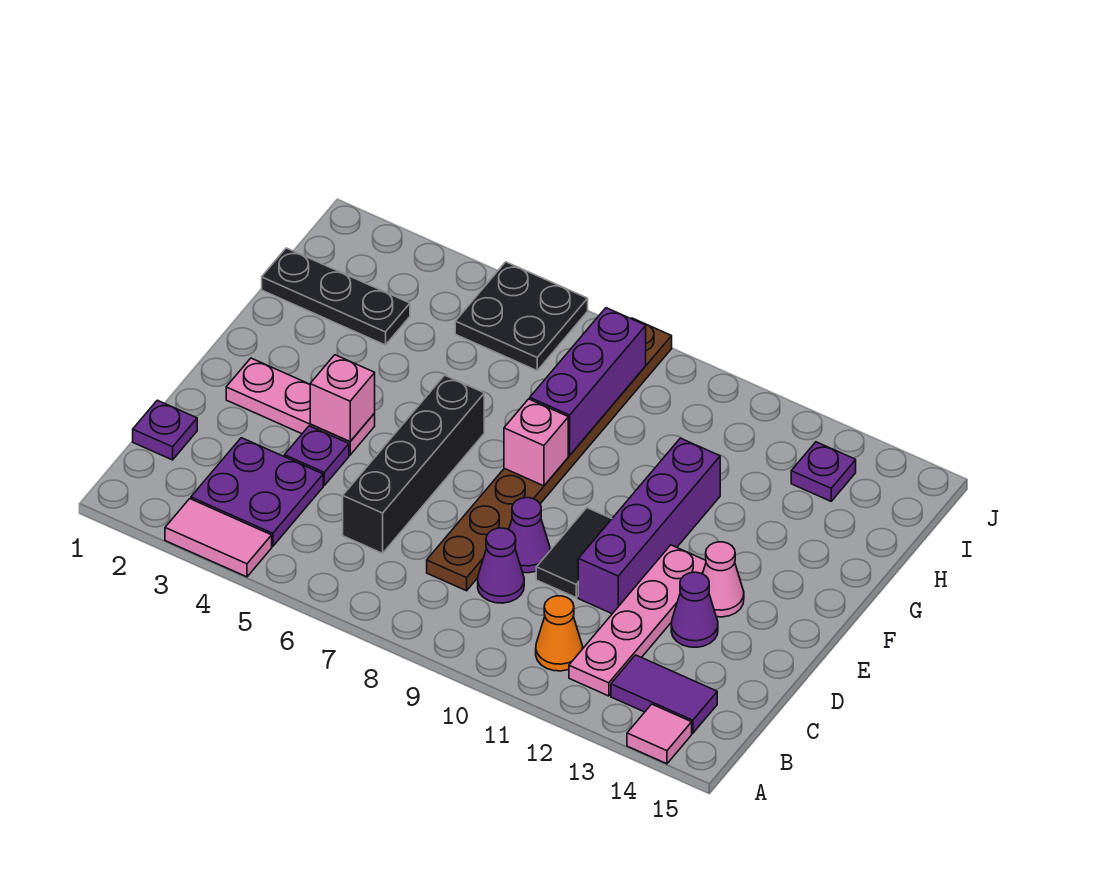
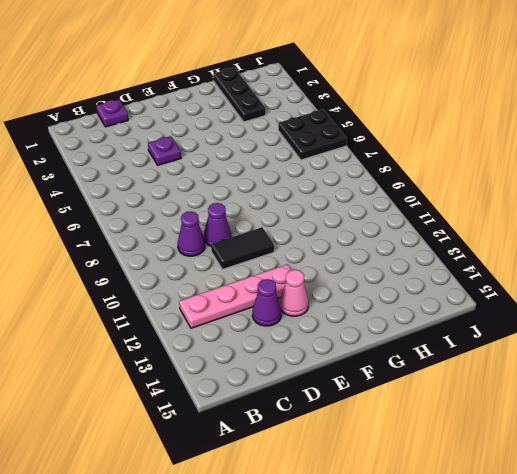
none -> pink 1x2 tile [165,499,272,577]
none -> pink 1x1 tile [627,704,692,764]
none -> purple 2x2 plate [191,438,323,546]

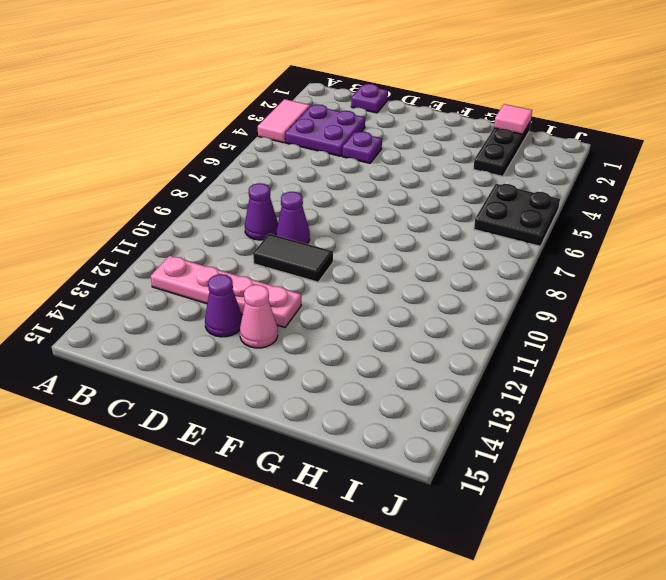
pink 1x1 tile [494,104,532,134] -> pink 1x1 tile moved to [627,704,692,764]
none -> orange 1x1 cone [536,596,583,671]
none -> purple 1x2 tile [611,655,717,733]
none -> black 1x4 brick [343,375,484,553]

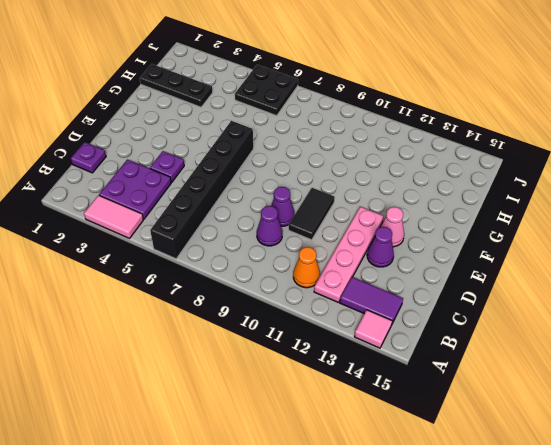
black 1x6 brick [150,121,253,259] -> black 1x4 brick [343,375,484,553]
none -> brown 1x8 plate [427,318,672,591]
none -> purple 1x4 brick [578,438,720,614]
none -> pink 1x3 plate [226,358,375,455]

